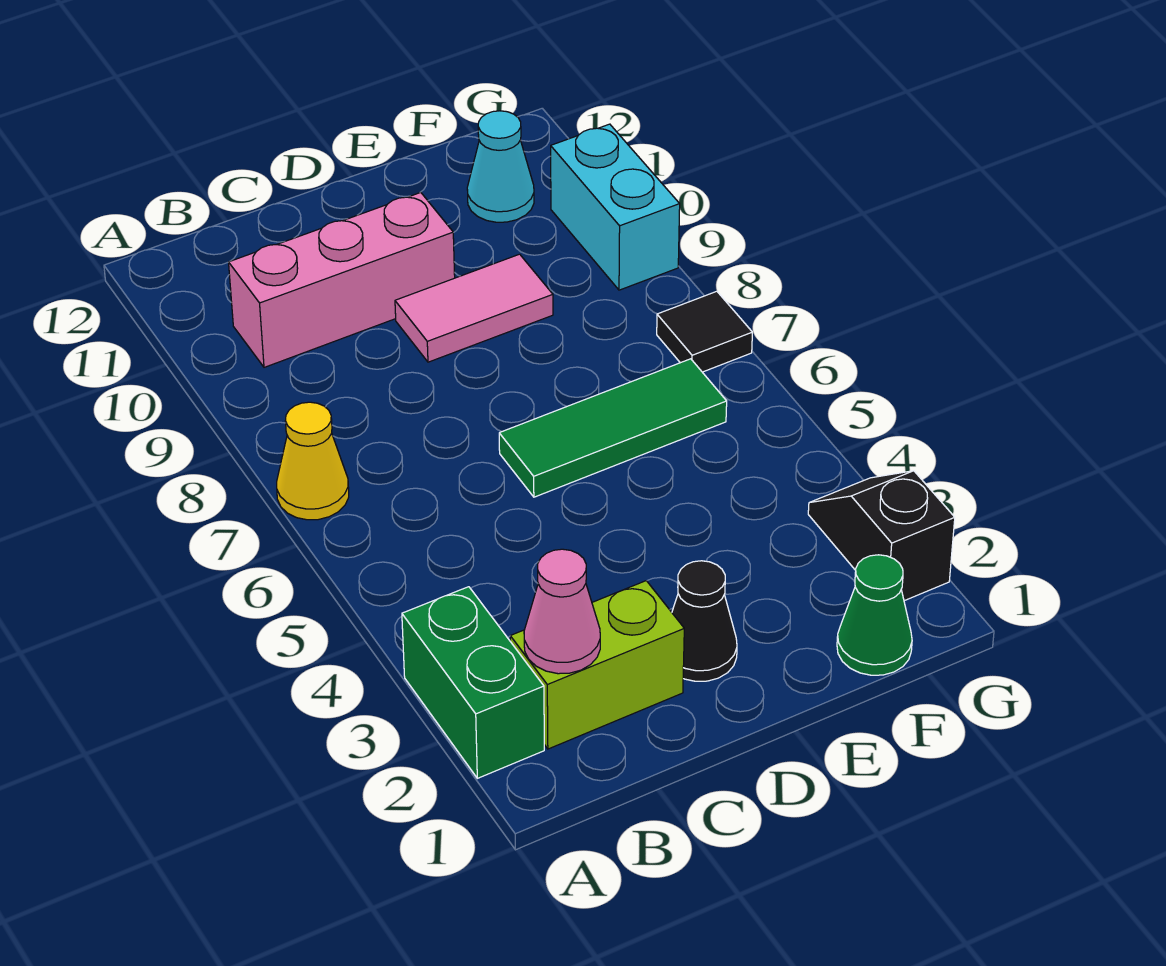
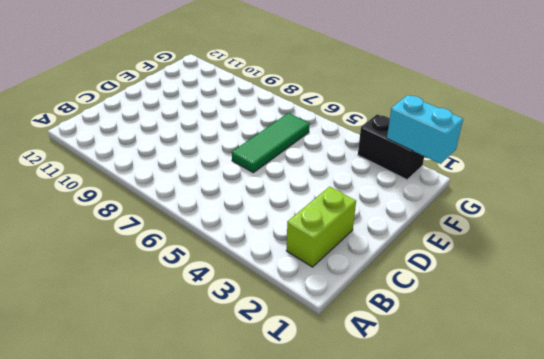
cyan 1x2 brick [387,95,463,164] -> cyan 1x2 brick moved to [551,124,680,290]
black 1x2 brick [358,114,424,180] -> black 1x2 slope [808,471,955,601]
none -> green 1x2 brick [402,587,544,778]
none -> yellow 1x1 cone [277,402,349,520]
none -> pink 1x3 brick [229,193,455,367]

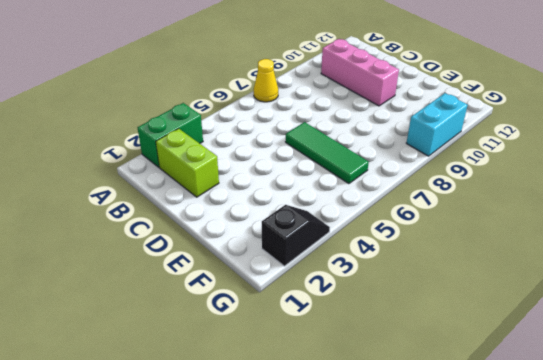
none -> black 1x1 cone [672,561,737,681]
none -> pink 1x2 tile [395,254,553,362]
none -> green 1x1 cone [837,555,912,675]

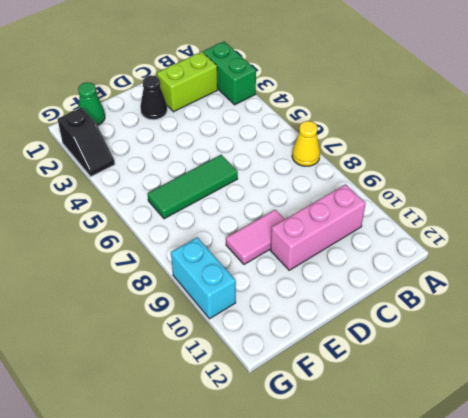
none -> cyan 1x1 cone [467,111,534,222]
none -> black 1x1 tile [657,291,752,372]
none -> pink 1x1 cone [524,549,600,674]

